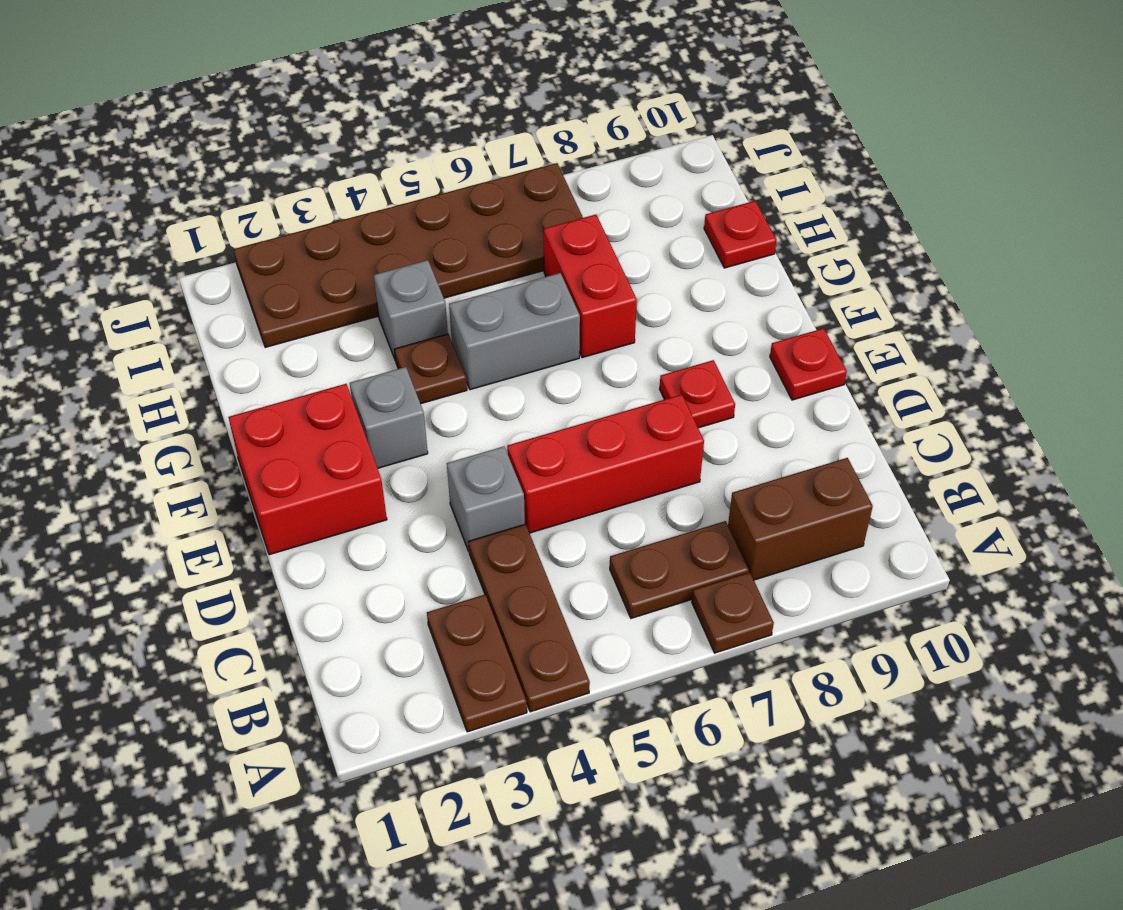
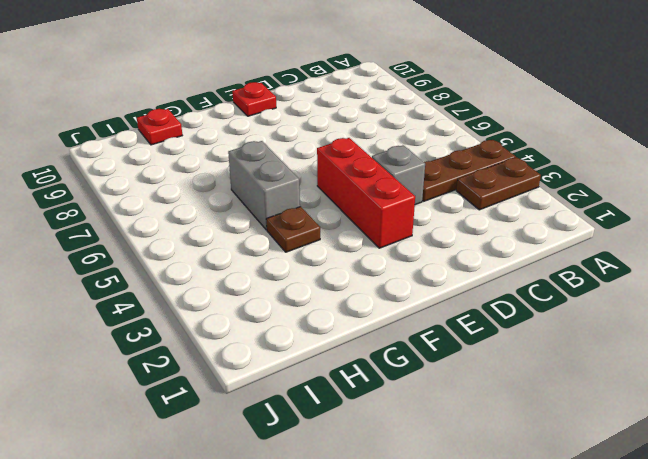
red 1x3 brick [317,138,415,248] -> red 1x3 brick moved to [507,395,704,533]
none -> brown 1x1 plate [692,572,774,653]
none -> brown 1x2 plate [610,521,749,618]
none -> brown 1x2 brick [728,458,873,580]

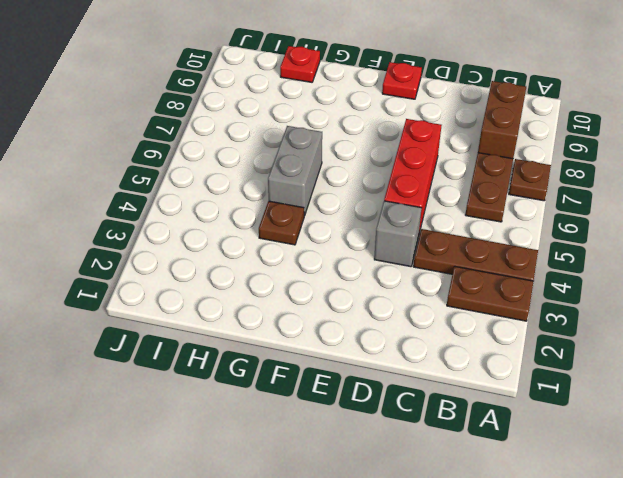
none -> red 2x2 brick [228,384,387,555]
none -> red 1x1 plate [660,360,735,428]
none -> grey 1x1 brick [350,367,428,468]

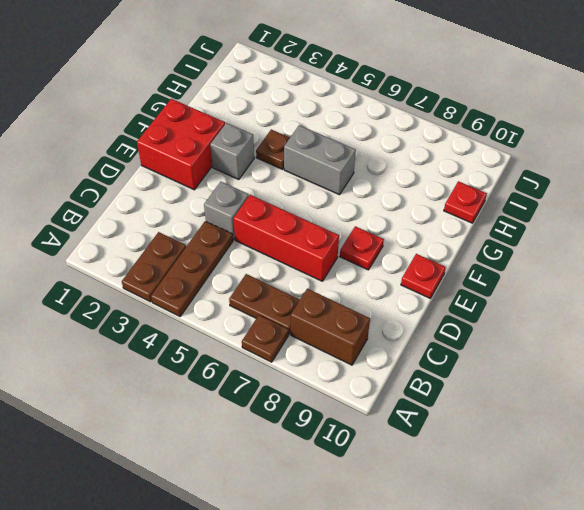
none -> red 1x2 brick [544,215,637,358]
none -> grey 1x1 brick [374,260,448,360]
none -> brown 2x6 plate [233,163,583,348]

